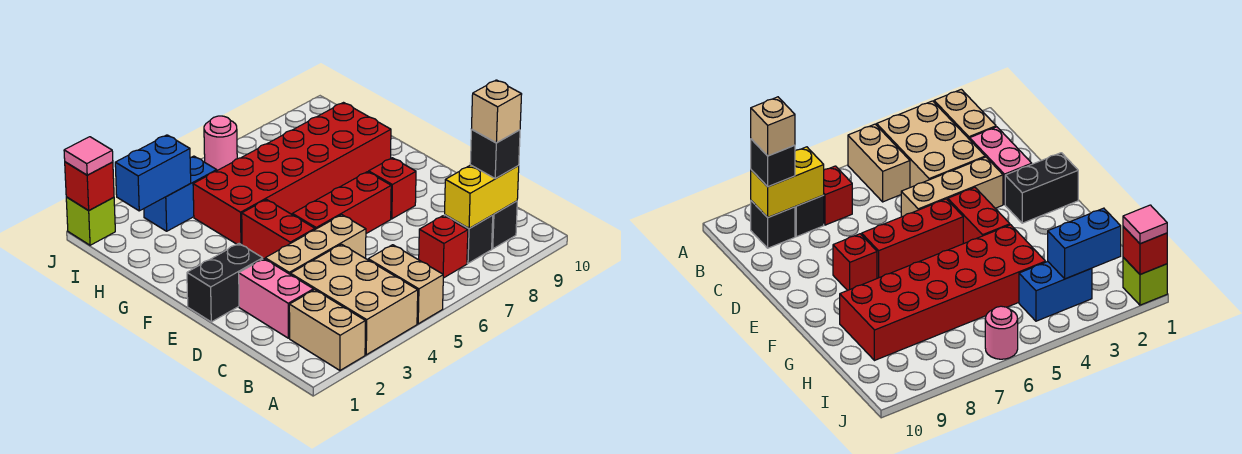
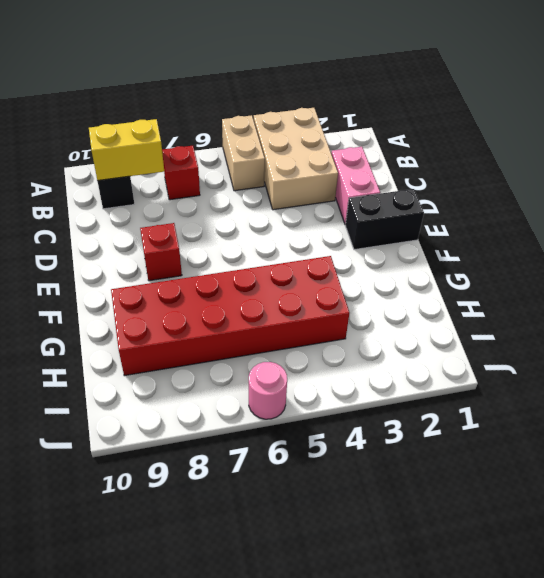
none -> tan 1x2 brick [289,290,365,370]
none -> black 1x1 brick [444,215,493,263]
none -> tan 1x3 brick [265,215,366,274]

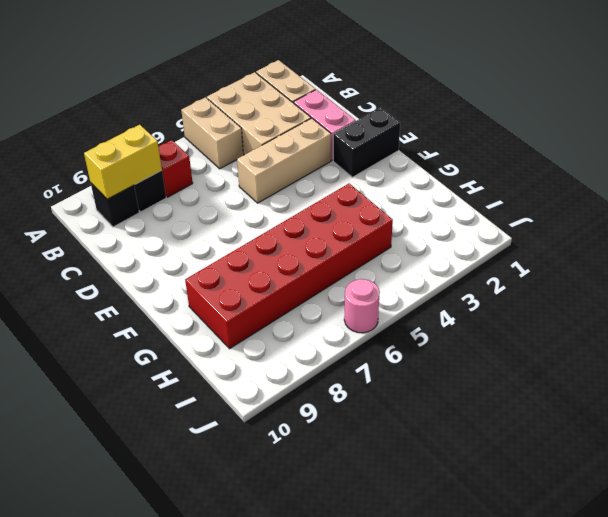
none -> red 1x2 brick [242,200,315,259]
none -> red 1x3 brick [292,172,391,234]
none -> red 1x1 brick [369,158,416,219]

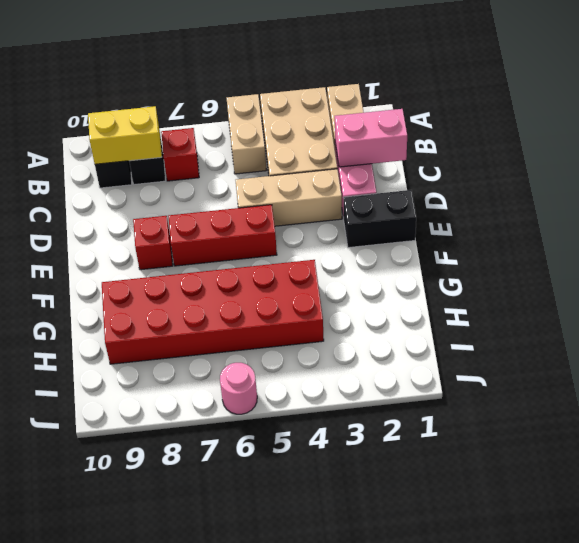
pink 1x2 brick [335,109,407,167] -> none
none -> red 1x2 brick [242,200,315,259]
none -> blue 1x2 brick [144,156,217,231]
none -> lime 1x1 brick [66,197,115,245]

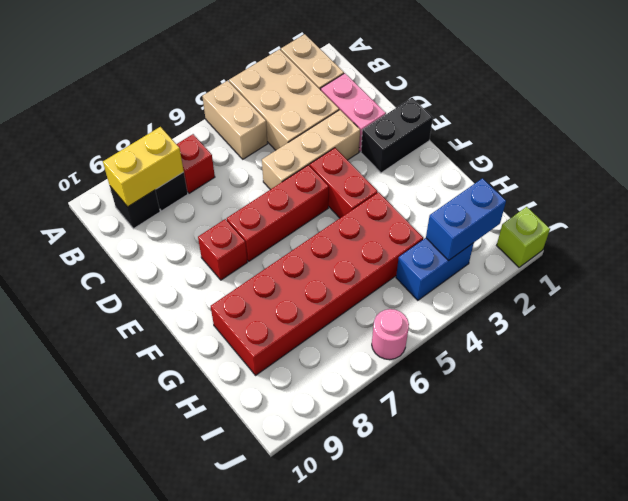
none -> red 1x1 brick [65,162,114,211]
none -> black 1x1 brick [470,130,520,179]
none -> pink 1x1 tile [64,137,113,175]

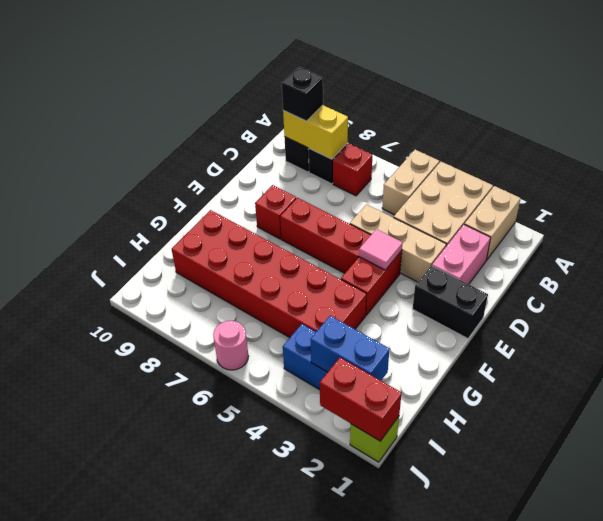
pink 1x1 tile [359,229,403,270] -> pink 1x1 tile moved to [64,137,113,175]
red 1x2 brick [320,358,402,441] -> red 1x1 brick [65,162,114,211]
none -> tan 1x1 brick [472,80,522,143]

